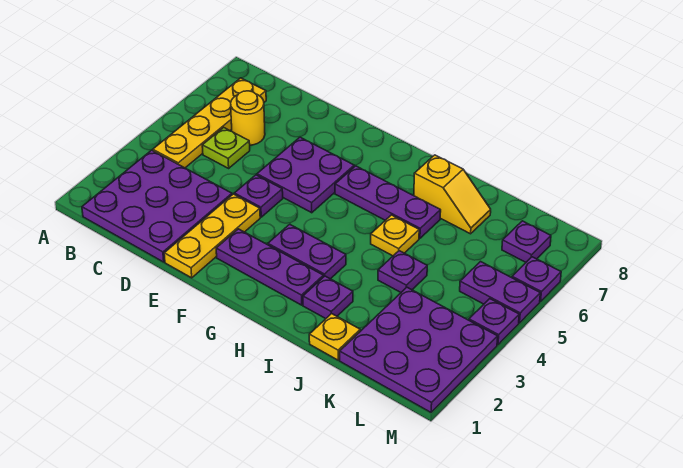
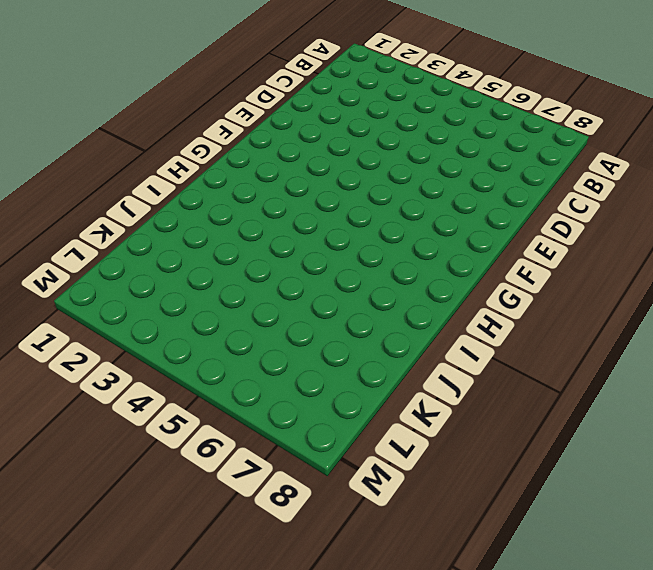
none -> purple 3x3 plate [82,150,232,262]
none -> yellow 1x4 plate [153,78,266,168]
none -> lime 1x1 plate [202,127,250,168]

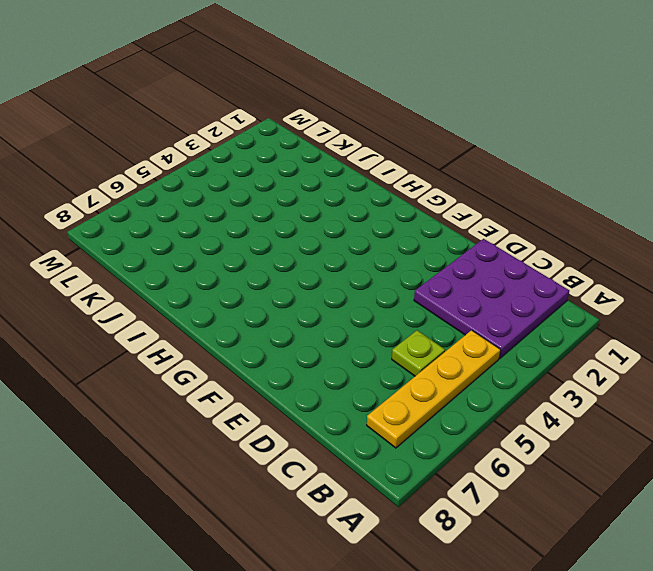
none -> yellow 1x1 round brick [231,91,265,145]
none -> yellow 1x3 plate [164,194,260,278]
none -> purple 1x1 plate [234,175,283,217]

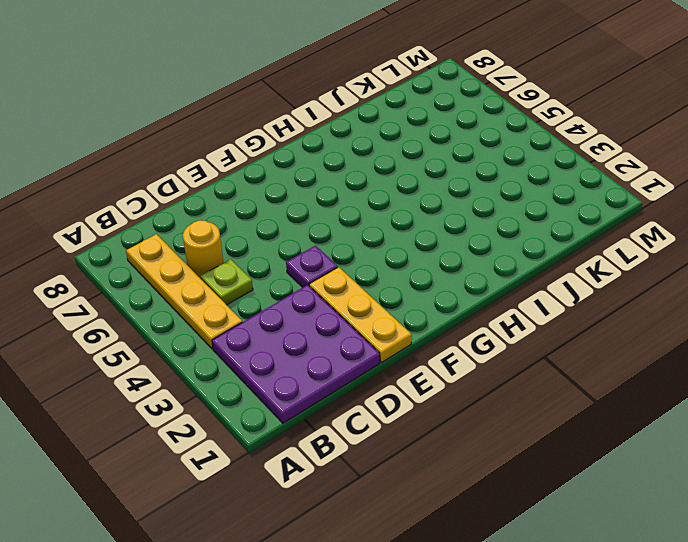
none -> purple 2x2 plate [257,137,354,213]
none -> purple 1x3 plate [216,229,323,305]
none -> purple 1x2 plate [268,224,346,279]

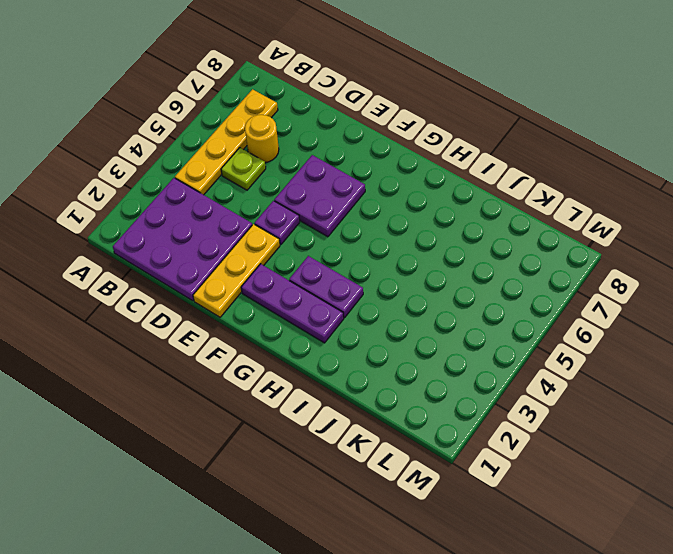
none -> purple 1x3 plate [335,166,441,238]
none -> purple 1x1 plate [303,276,353,319]
none -> yellow 1x1 plate [371,215,419,256]

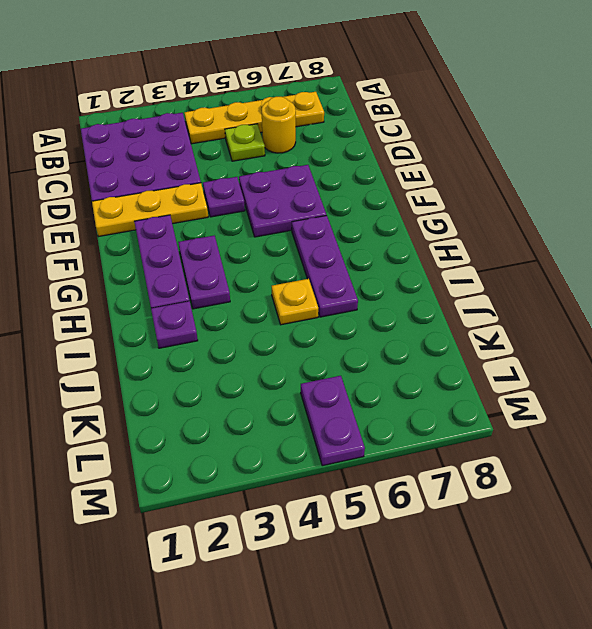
none -> yellow 1x2 slope [414,155,491,234]
none -> yellow 1x1 plate [309,314,360,360]
none -> purple 1x1 plate [378,251,427,292]

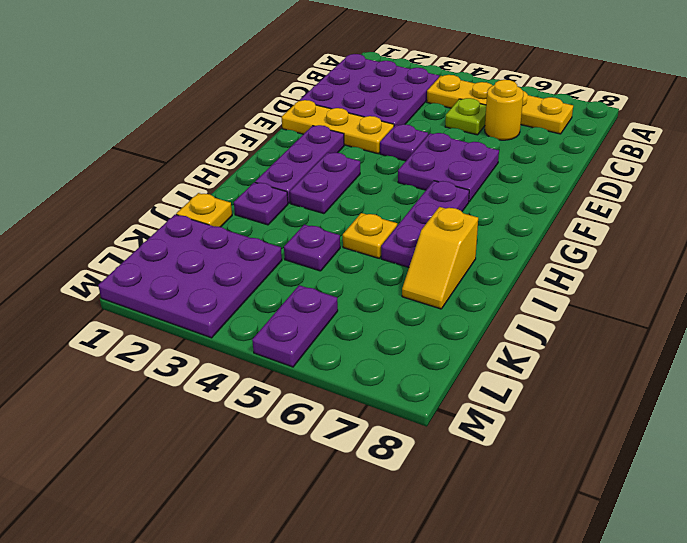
none -> purple 1x1 plate [502,221,551,262]
none -> purple 1x1 plate [469,299,519,345]
none -> purple 1x1 plate [512,257,561,302]

